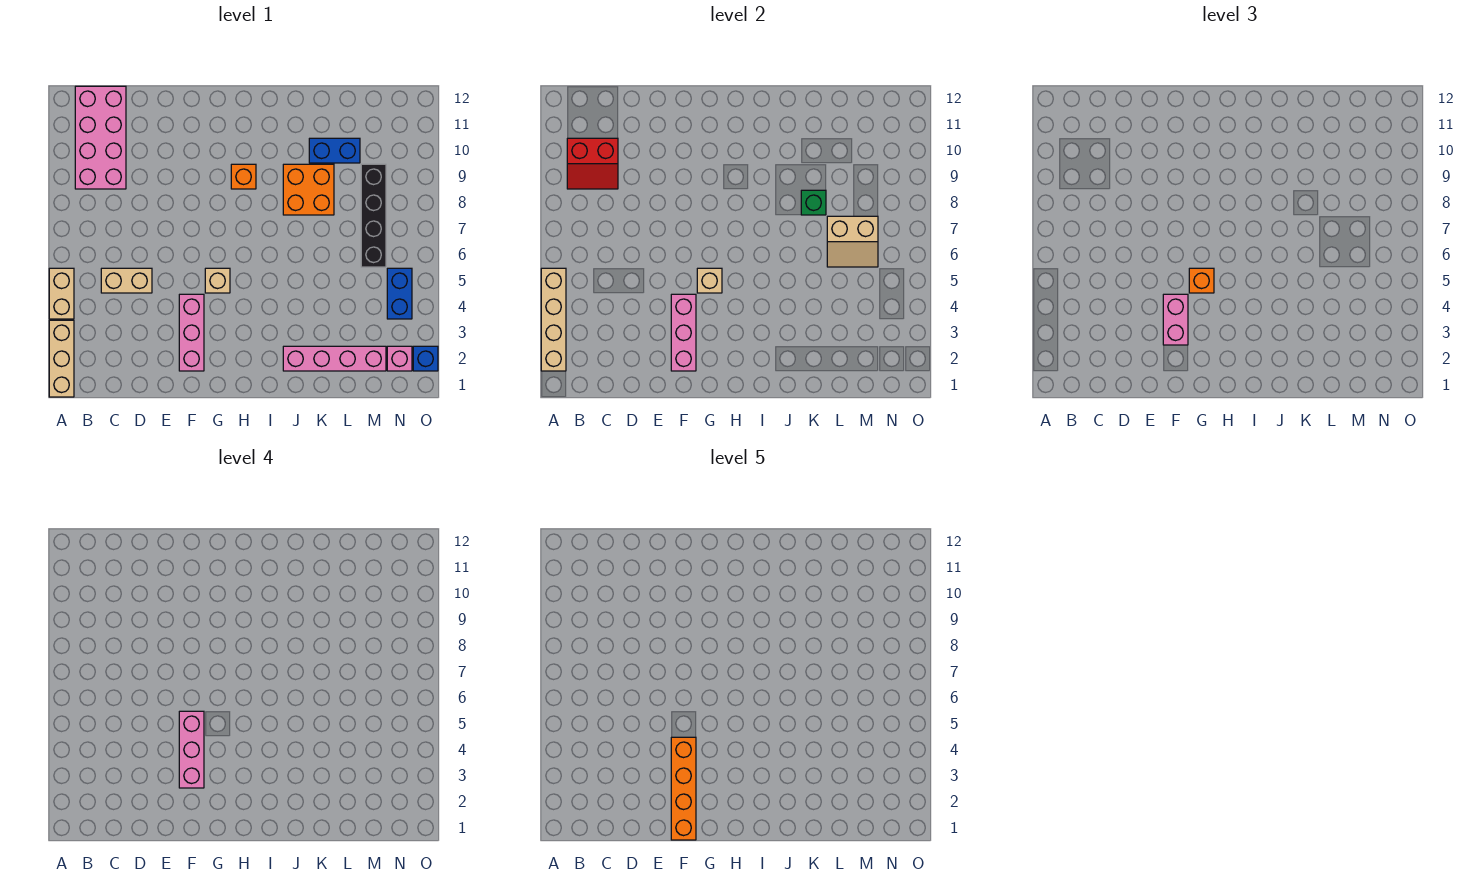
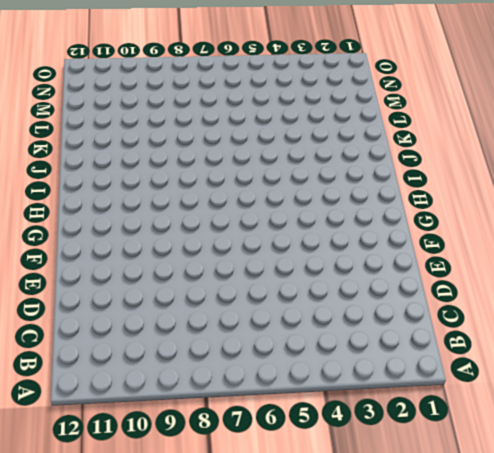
none -> tan 1x3 brick [49,320,74,397]
none -> tan 1x2 brick [49,268,74,319]
none -> pink 2x4 brick [75,86,126,189]

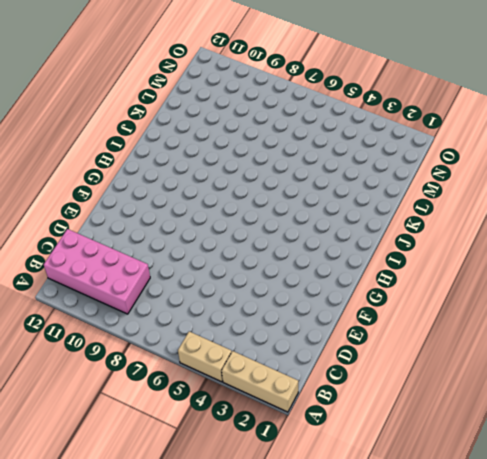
none -> tan 1x2 brick [101,268,152,293]
none -> pink 1x3 brick [179,294,204,371]
none -> tan 1x1 brick [205,268,230,293]

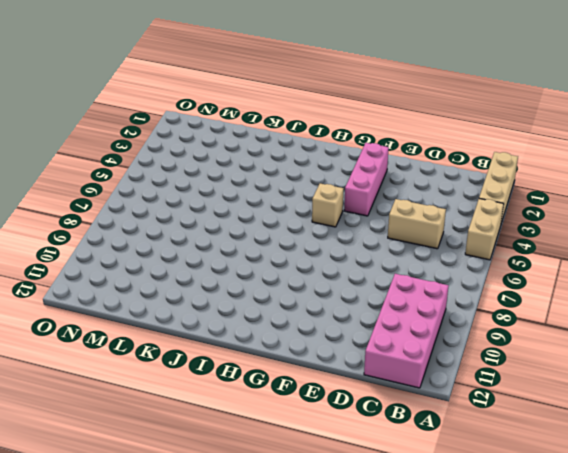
none -> orange 1x1 brick [231,164,256,189]
none -> pink 1x4 brick [283,346,386,371]
none -> orange 2x2 brick [283,164,334,215]

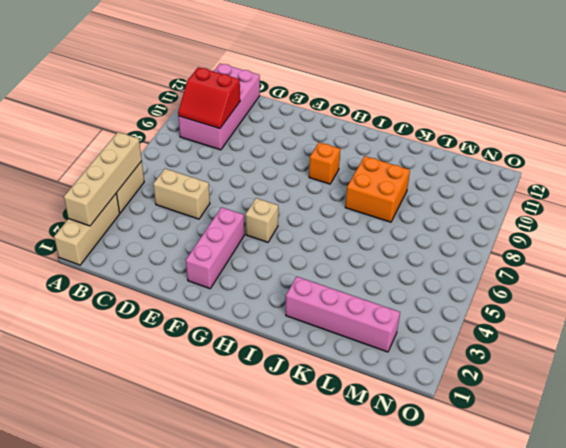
none -> blue 1x2 brick [309,138,360,163]
none -> black 1x4 brick [361,164,386,267]
none -> pink 1x1 brick [387,346,412,371]

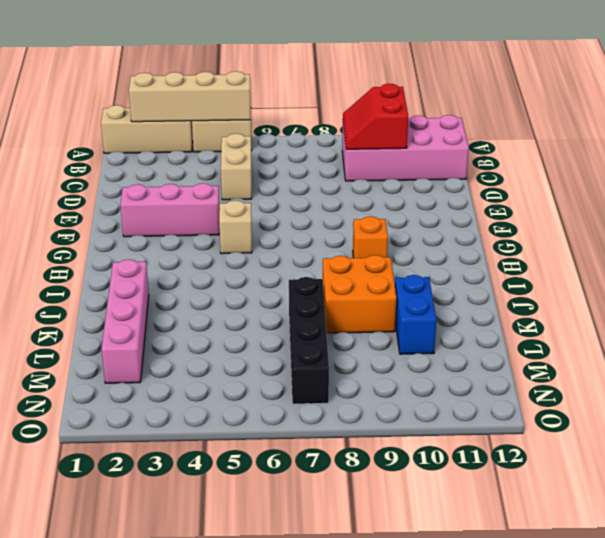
black 1x4 brick [289,277,329,404] -> black 1x4 brick turned to [361,164,386,267]
none -> pink 1x1 brick [387,346,412,371]
none -> blue 1x2 brick [387,268,412,319]
none -> blue 1x1 brick [413,346,438,371]

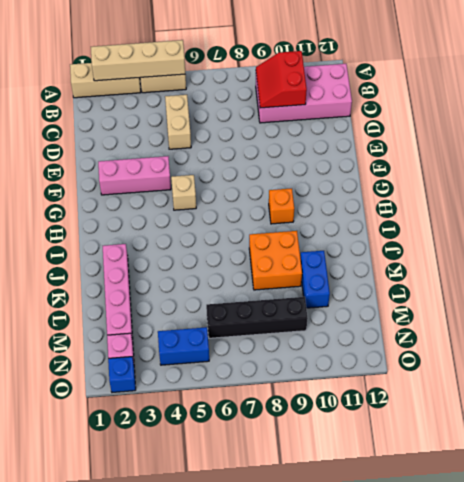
none -> pink 1x3 brick [671,294,696,371]
none -> tan 1x1 brick [697,268,722,293]
none -> green 1x1 brick [801,190,826,215]

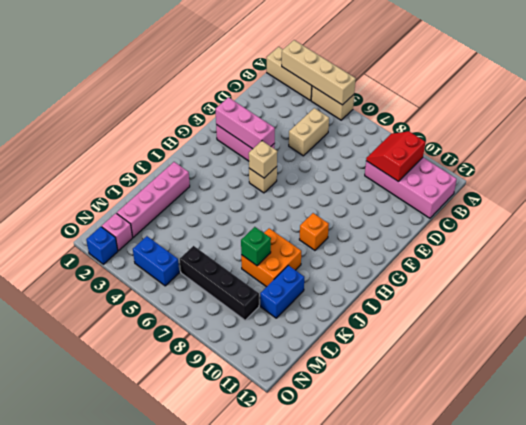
none -> tan 2x2 slope [827,216,878,267]
none -> pink 1x2 brick [1163,294,1188,345]
none -> orange 1x1 brick [1189,268,1214,293]

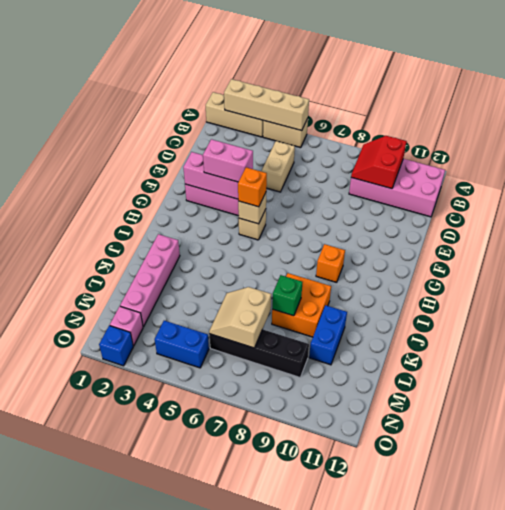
none -> pink 1x3 brick [179,711,204,788]
none -> orange 1x4 brick [671,737,696,840]

